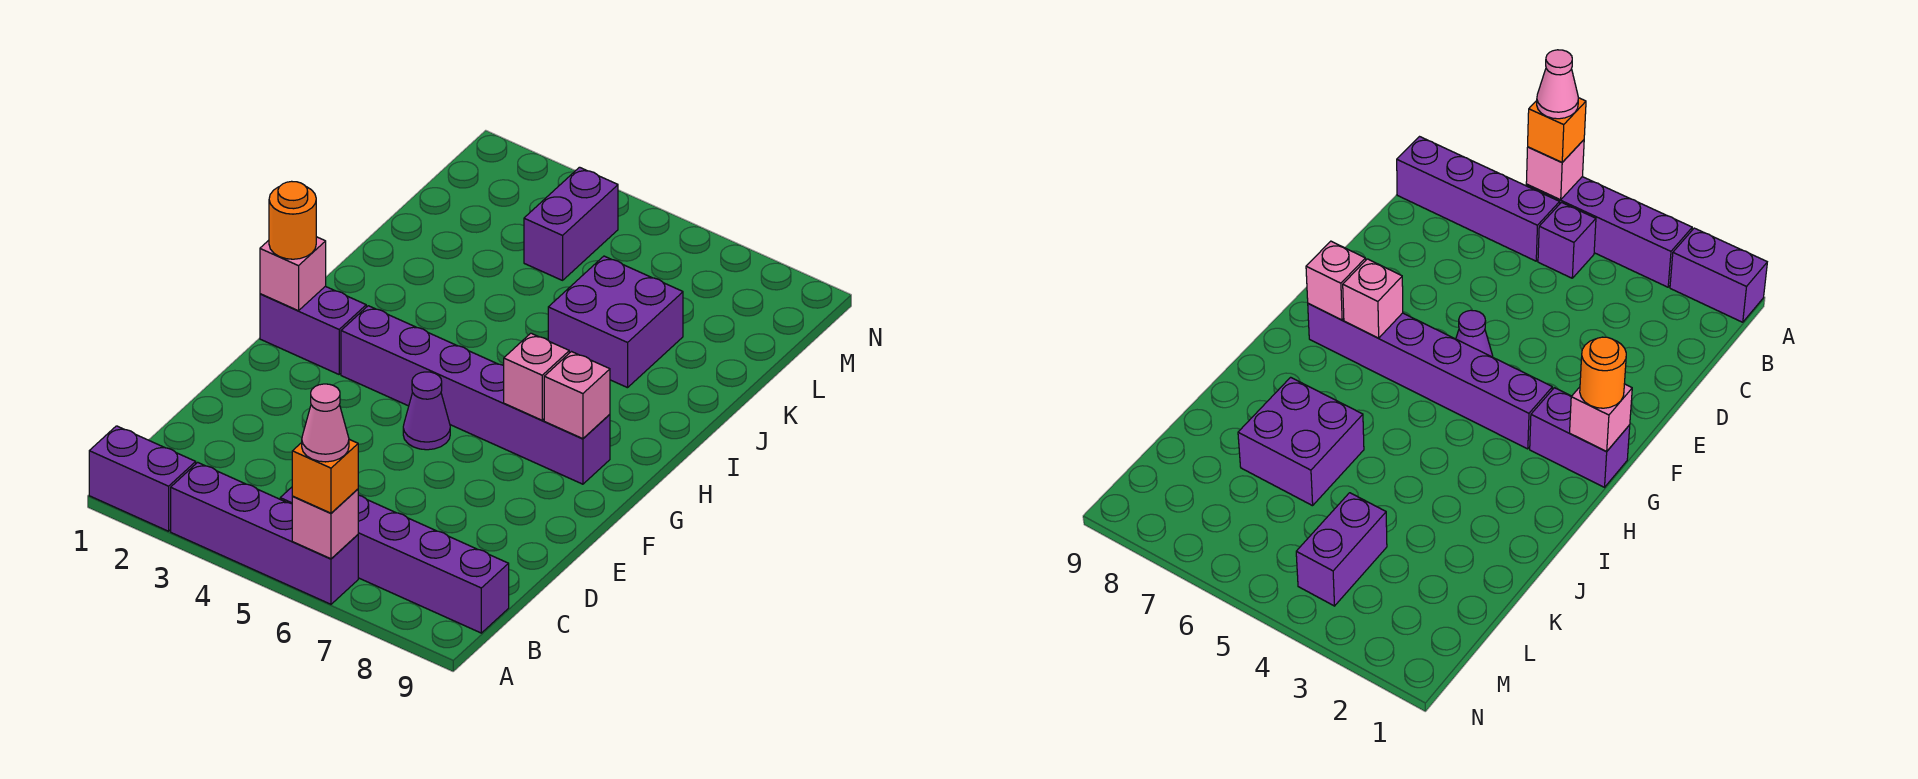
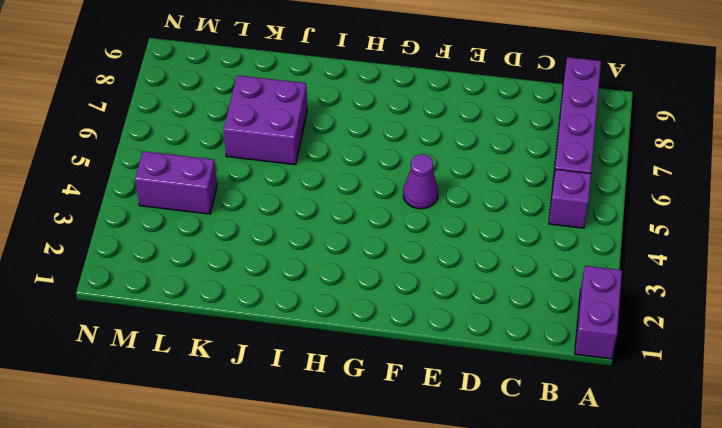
none -> purple 1x4 brick [171,462,358,604]
none -> purple 1x2 brick [260,286,366,374]
none -> purple 1x6 brick [341,306,610,484]

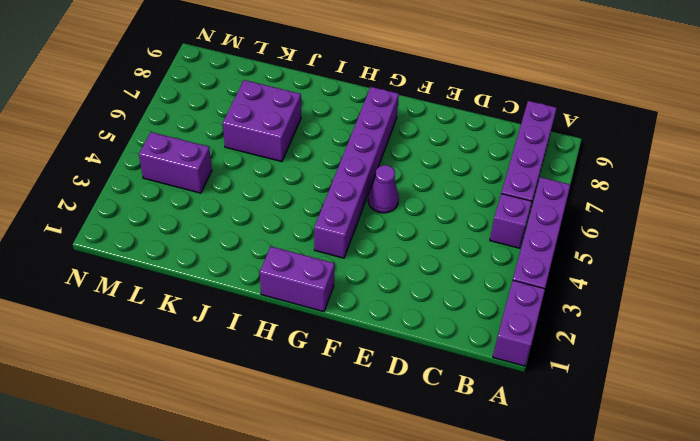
purple 1x2 brick [260,246,335,312] -> purple 1x2 brick turned to [260,286,366,374]
none -> pink 1x1 brick [292,489,358,559]
none -> pink 1x1 brick [260,237,326,311]
none -> pink 1x1 brick [504,333,569,420]

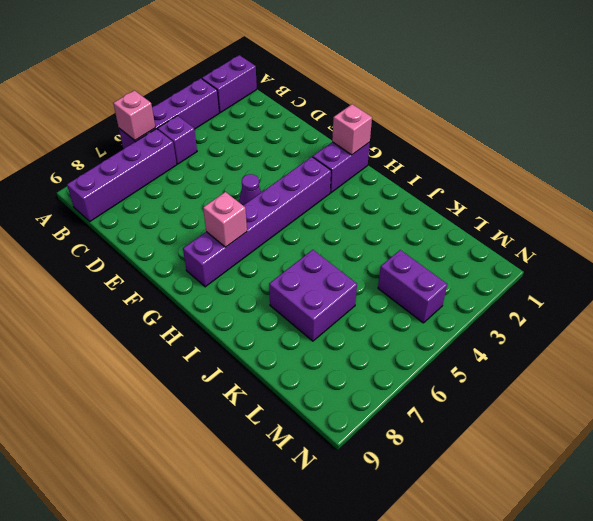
none -> pink 1x1 brick [544,352,610,439]
none -> orange 1x1 brick [292,439,358,513]
none -> orange 1x1 round brick [269,181,316,259]

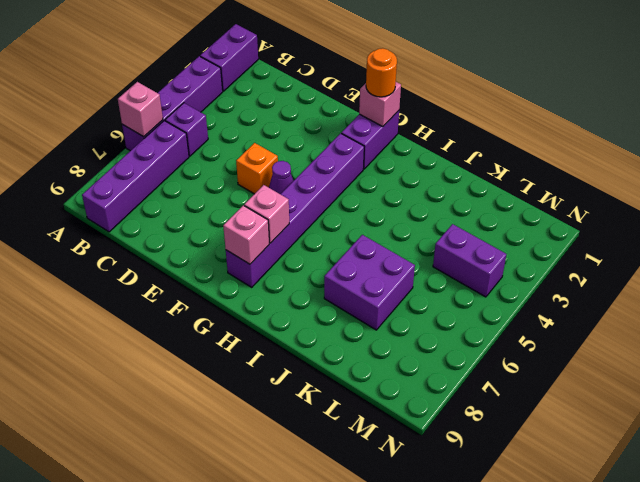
orange 1x1 brick [236,143,278,194] -> orange 1x1 brick moved to [292,439,358,513]
none -> pink 1x1 cone [302,384,349,462]

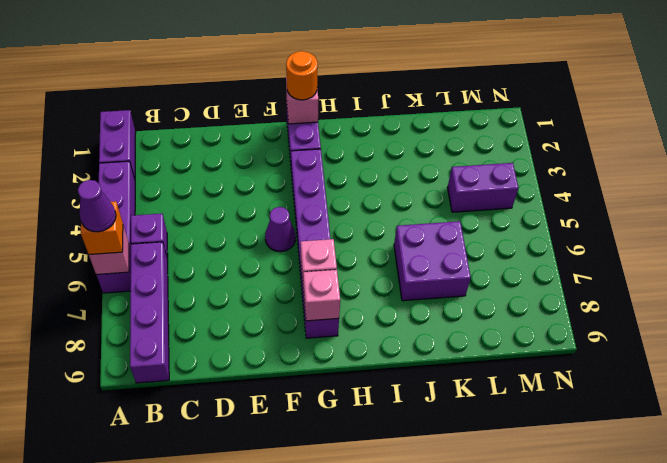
purple 1x1 cone [78,180,116,232] -> pink 1x1 cone [302,384,349,462]

